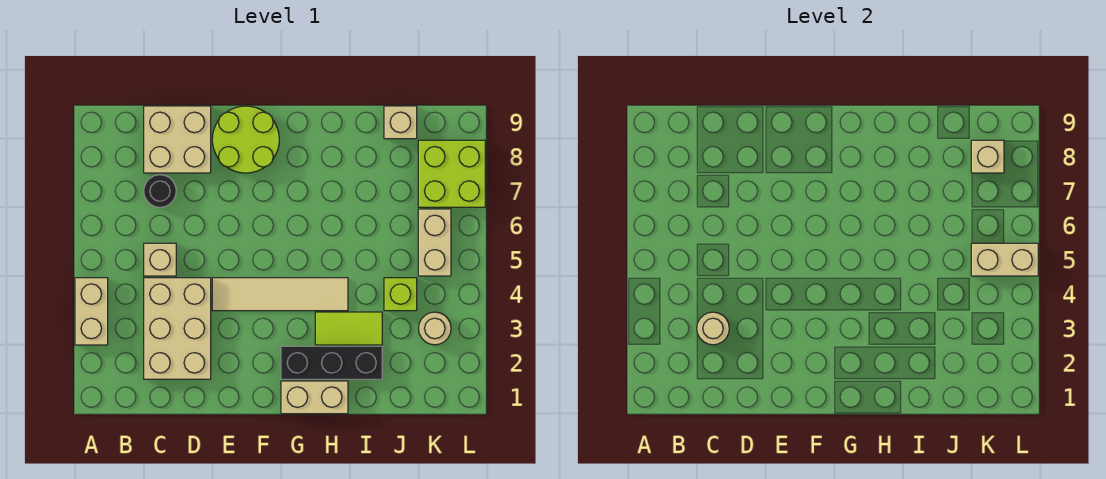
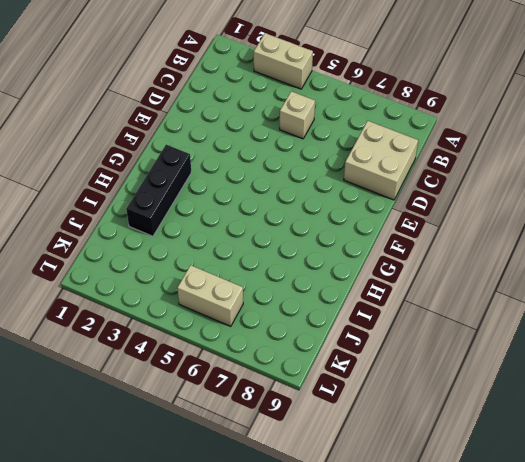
none -> tan 2x3 brick [144,278,211,379]
none -> black 1x1 round brick [144,175,176,207]
none -> tan 1x4 tile [212,278,348,311]

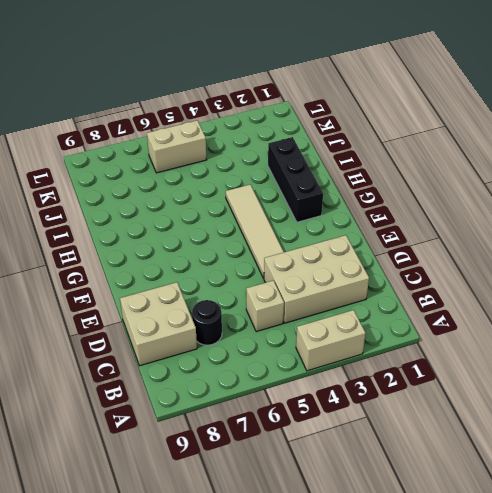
none -> lime 2x2 round brick [212,106,279,173]
none -> tan 1x2 brick [281,381,348,414]
none -> lime 1x2 tile [315,312,382,345]

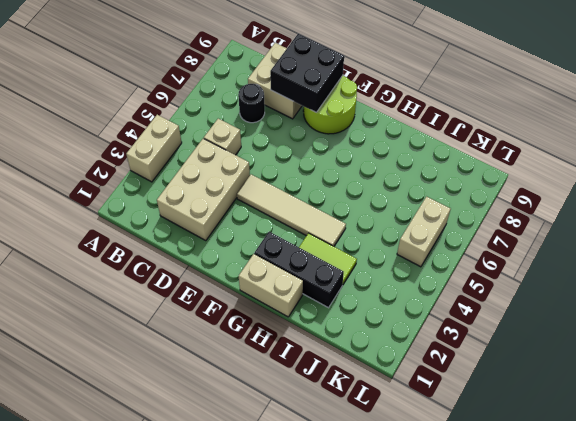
black 2x2 brick [270,34,344,112] -> none
none -> lime 1x1 brick [384,278,417,311]
none -> tan 1x1 brick [384,106,417,139]
none -> tan 1x1 round brick [418,312,451,345]

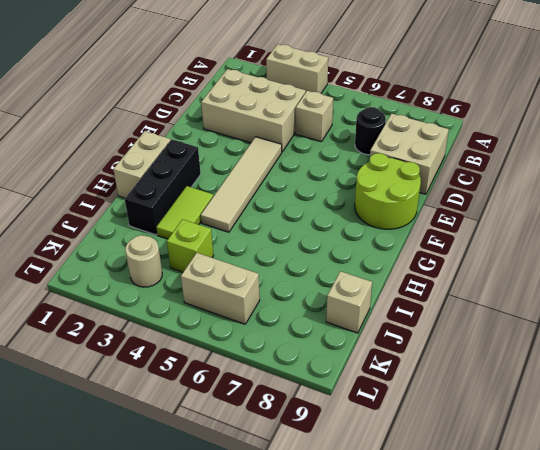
none -> lime 2x2 brick [418,140,485,207]
none -> tan 1x1 round brick [697,312,729,345]
none -> tan 1x2 brick [971,243,1038,276]

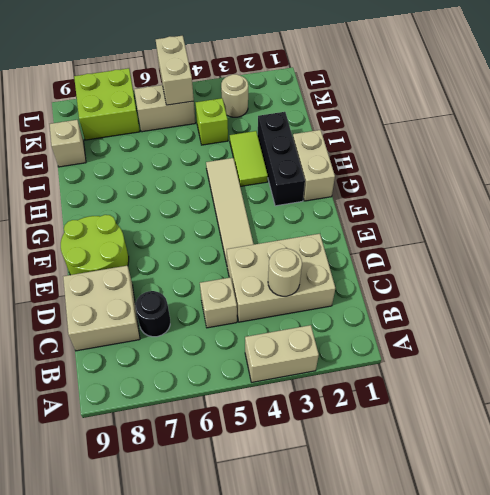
none -> tan 1x1 brick [971,140,1004,173]

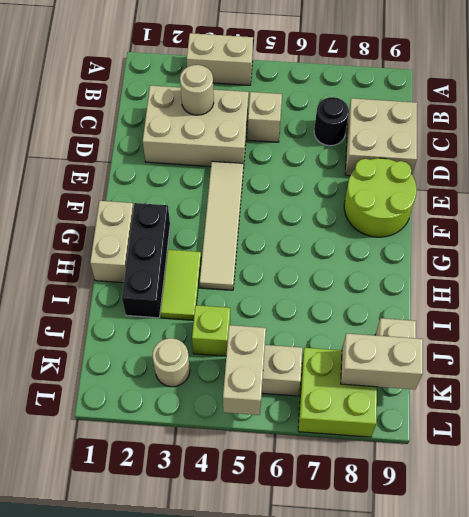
tan 1x2 brick [341,333,423,389] -> tan 1x1 brick [971,140,1004,173]

